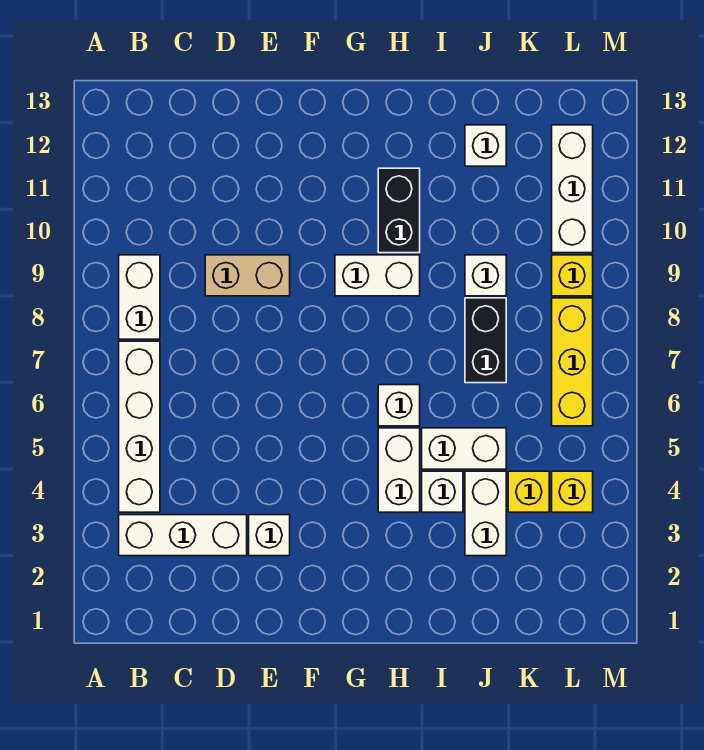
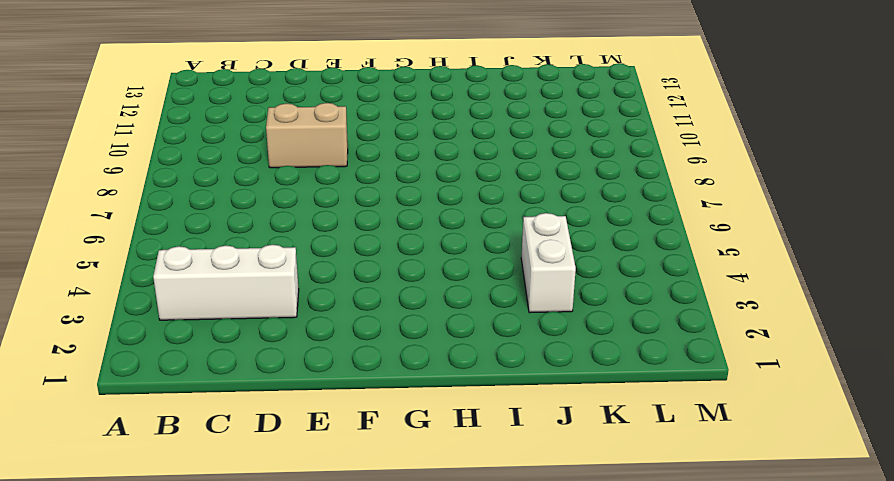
none -> white 1x4 brick [119,341,160,512]
none -> white 1x2 brick [119,255,160,339]
none -> white 1x1 brick [249,515,290,556]

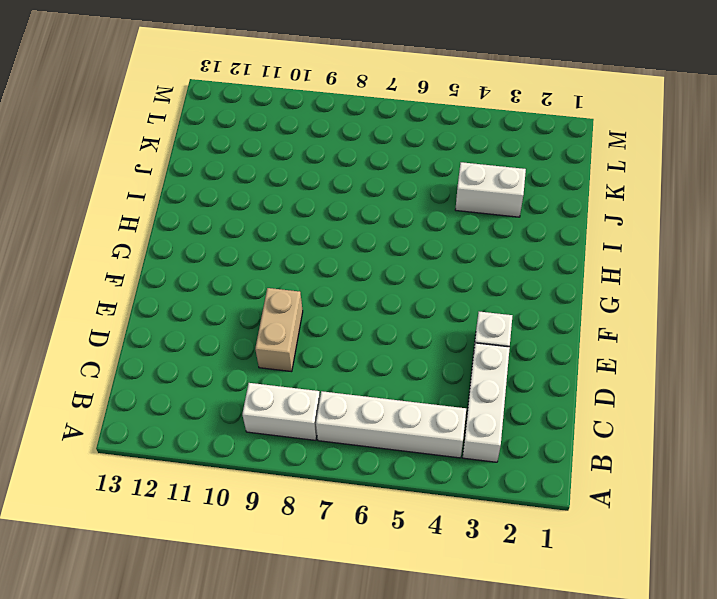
none -> white 1x2 brick [335,255,420,296]
none -> white 1x2 brick [378,428,420,512]
none -> white 1x1 brick [378,385,420,426]

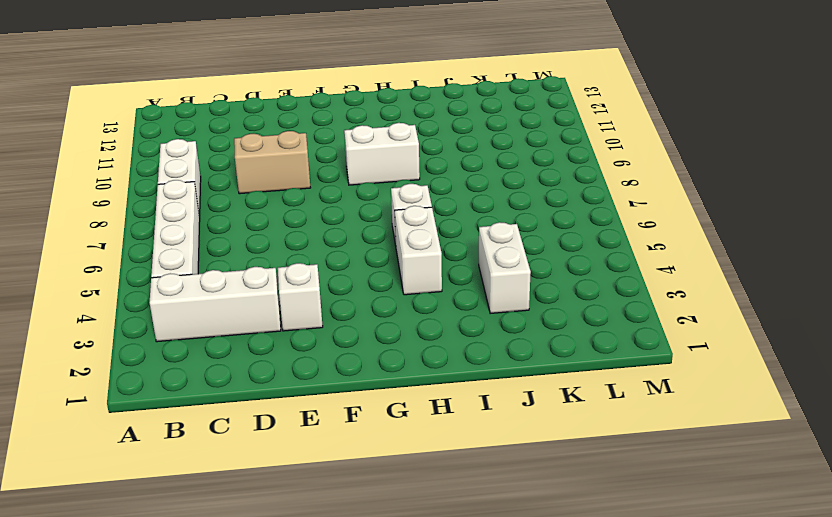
none -> black 1x2 brick [378,168,420,253]
none -> white 1x1 brick [422,471,463,512]
none -> white 1x2 brick [422,428,506,469]

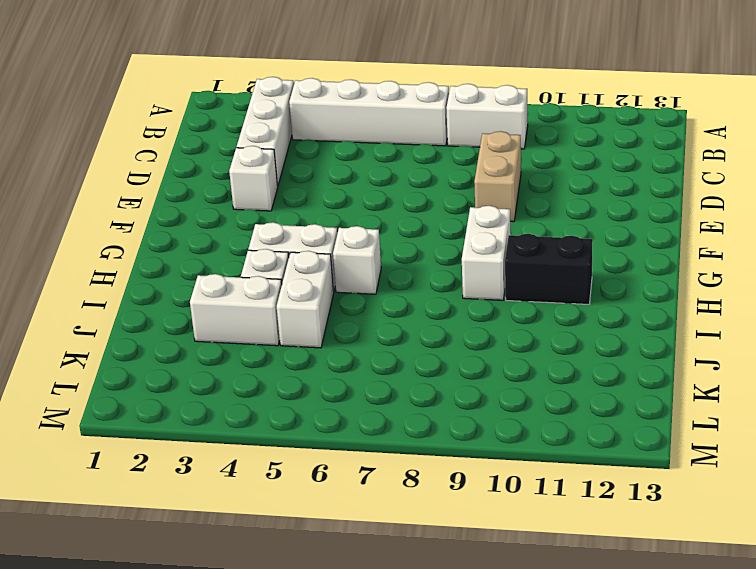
none -> black 1x2 brick [465,298,506,383]
none -> white 1x1 brick [465,255,506,296]
none -> white 1x1 brick [465,125,506,166]

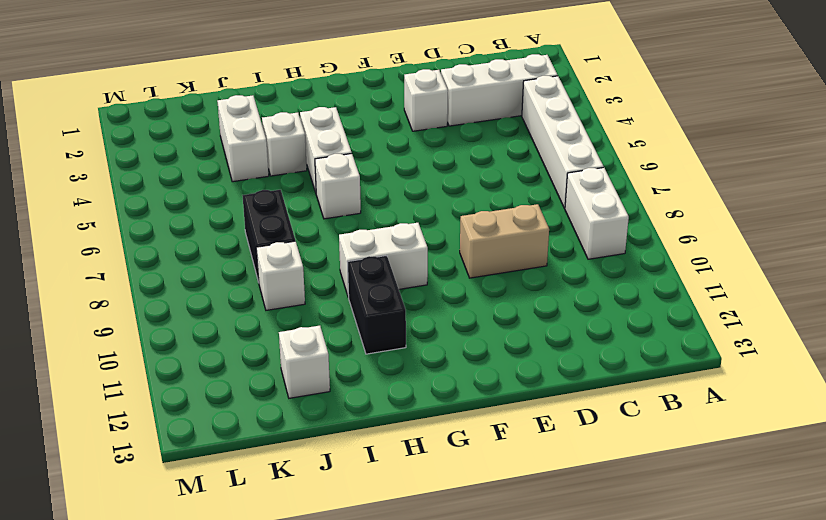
none -> white 1x2 brick [422,428,506,469]
none -> yellow 1x1 brick [508,471,549,512]
none -> yellow 1x1 brick [552,471,593,512]

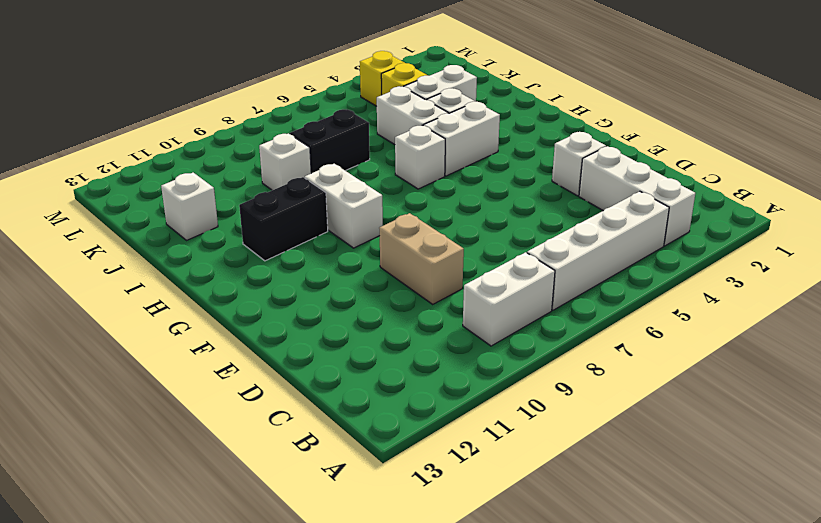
none -> yellow 1x3 brick [552,298,593,426]
none -> yellow 1x1 brick [552,255,593,296]
none -> white 1x3 brick [552,125,593,253]

